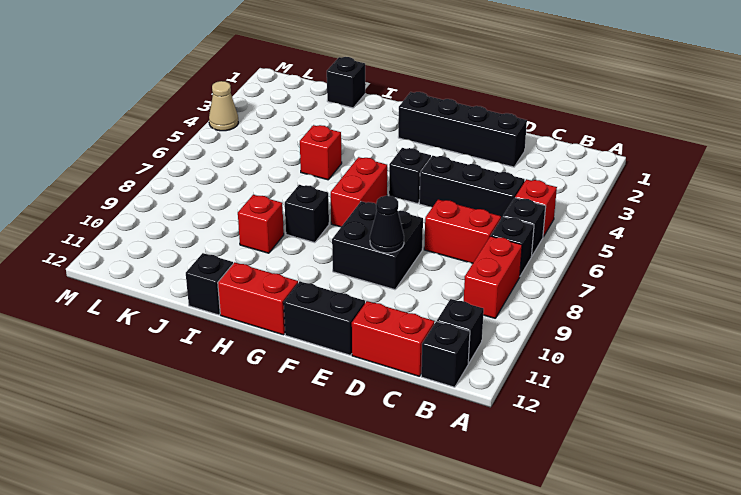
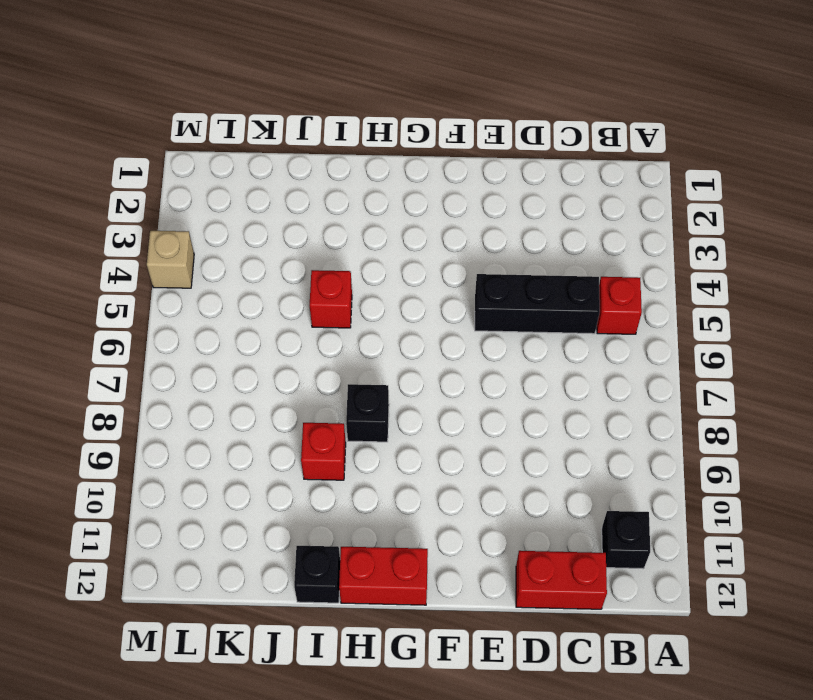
tan 1x1 brick [147,231,194,288] -> tan 1x1 cone [209,81,238,131]
none -> black 1x1 brick [503,198,546,256]
none -> black 1x1 brick [491,217,534,276]
none -> red 1x2 brick [464,236,522,318]

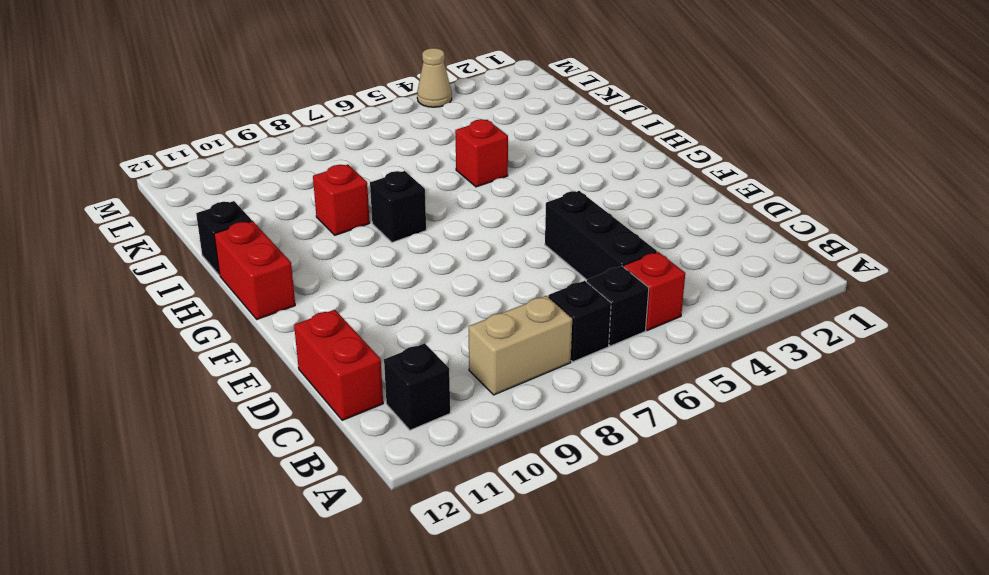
tan 1x2 brick [469,296,572,395] -> red 1x2 brick [464,236,522,318]
none -> black 1x1 brick [421,321,470,387]
none -> red 1x2 brick [424,200,501,263]
none -> black 1x4 brick [398,92,527,167]

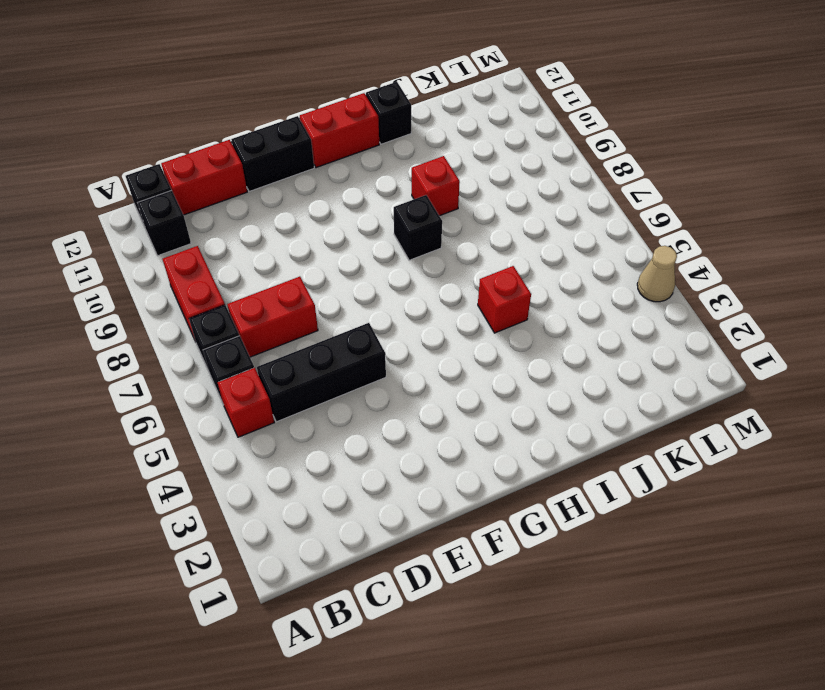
none -> black 1x4 brick [398,92,527,167]
none -> black 2x2 brick [332,201,423,290]
none -> black 1x1 brick [389,148,431,204]

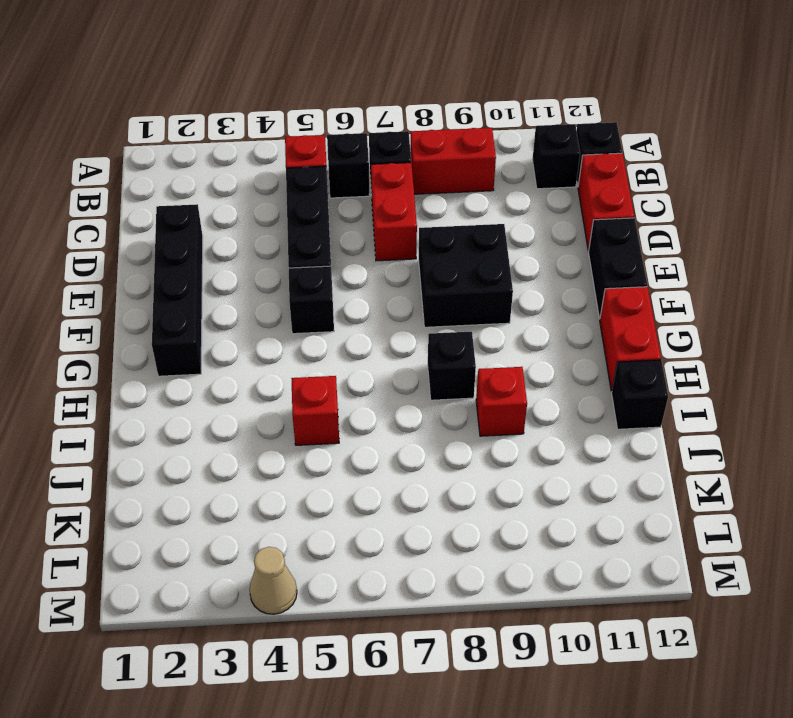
none -> red 1x2 brick [331,157,387,227]
none -> black 1x1 brick [327,57,365,108]
none -> black 1x1 cone [370,196,404,253]

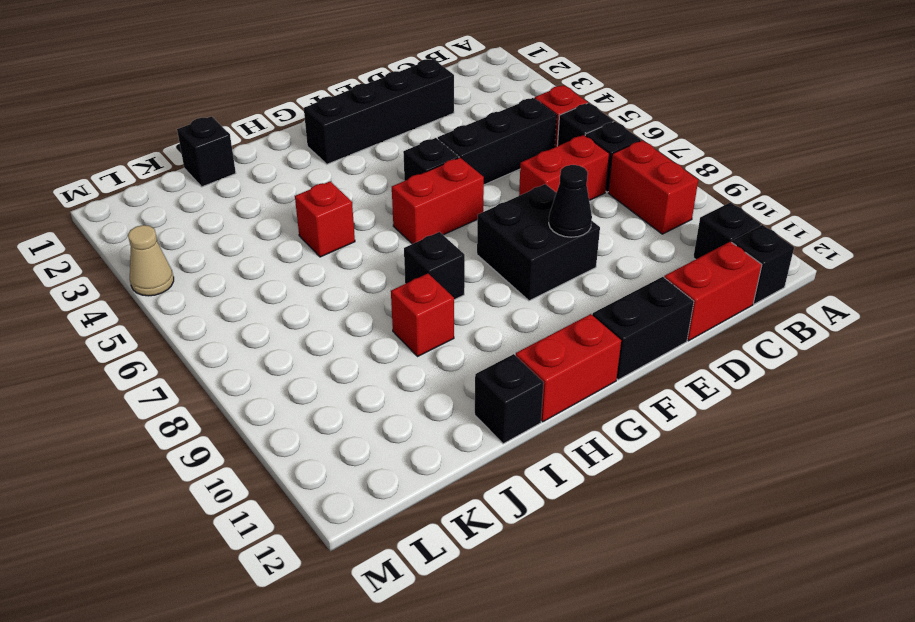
red 1x2 brick [392,158,484,244] -> red 1x2 brick turned to [331,157,387,227]

